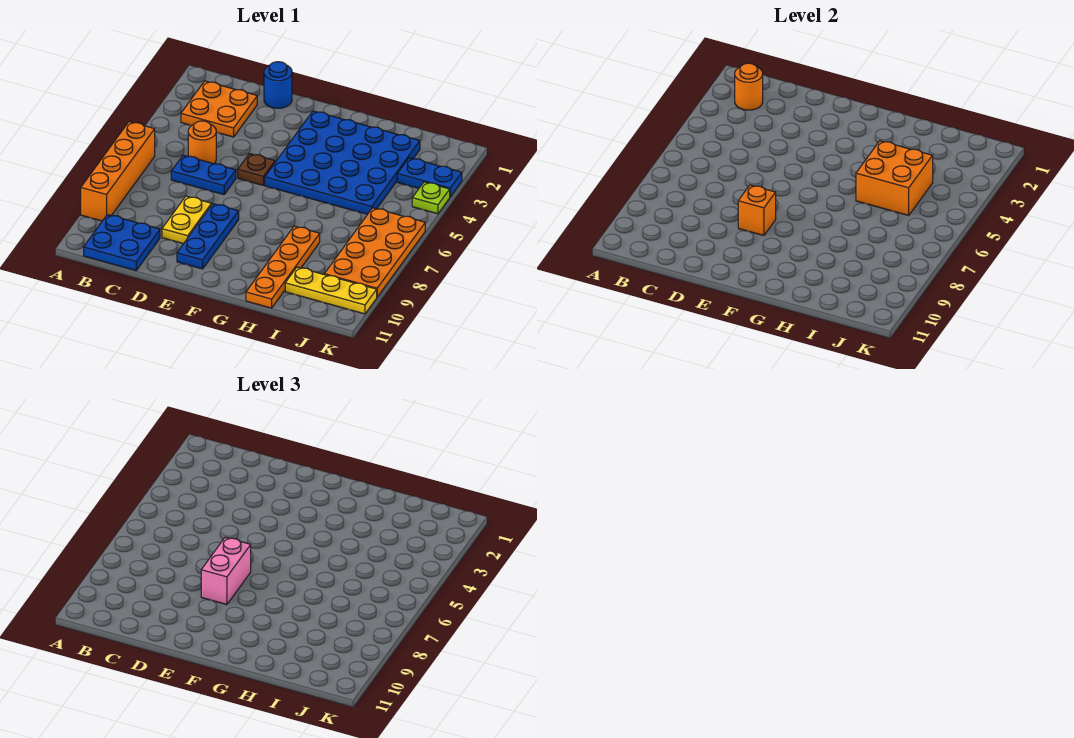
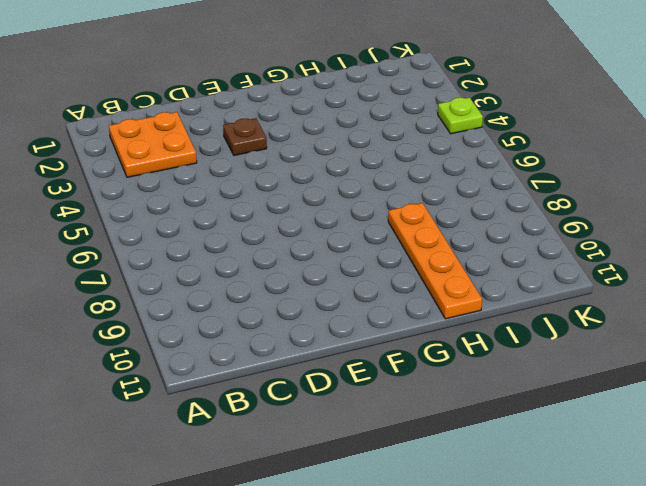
brown 1x1 plate [223,118,267,155] -> brown 1x1 plate moved to [238,154,275,185]
none -> orange 1x4 brick [81,122,155,221]
none -> blue 2x2 plate [84,215,160,271]
none -> orange 1x1 round brick [188,121,216,164]

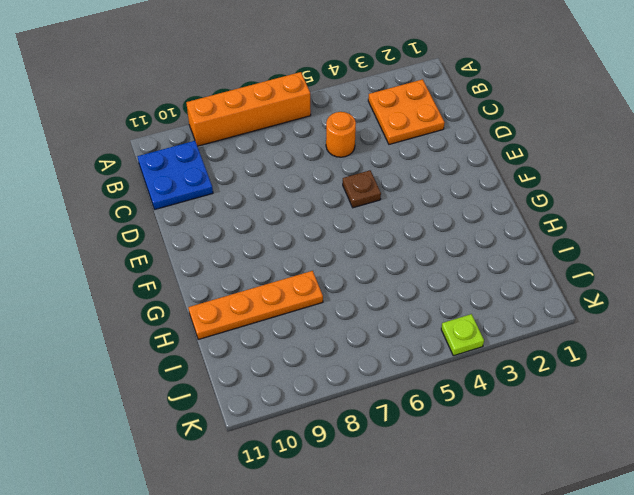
none -> blue 1x2 plate [171,155,236,195]
none -> blue 1x1 round brick [264,62,292,108]
none -> yellow 1x2 plate [162,196,212,244]

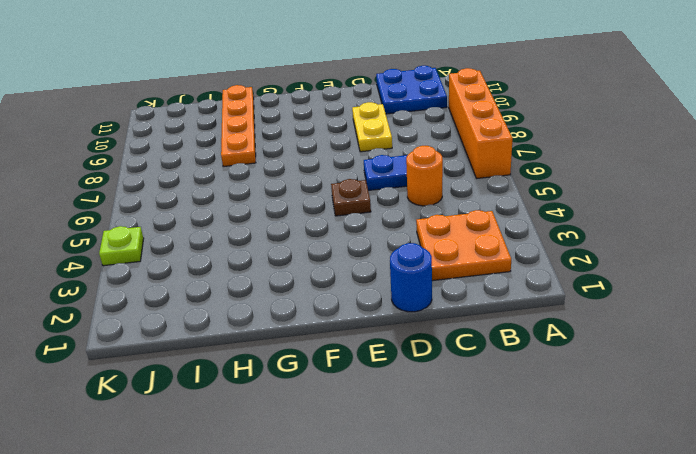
none -> blue 1x3 plate [177,204,239,269]
none -> blue 4x4 plate [265,111,420,214]
none -> yellow 1x3 plate [285,267,377,314]

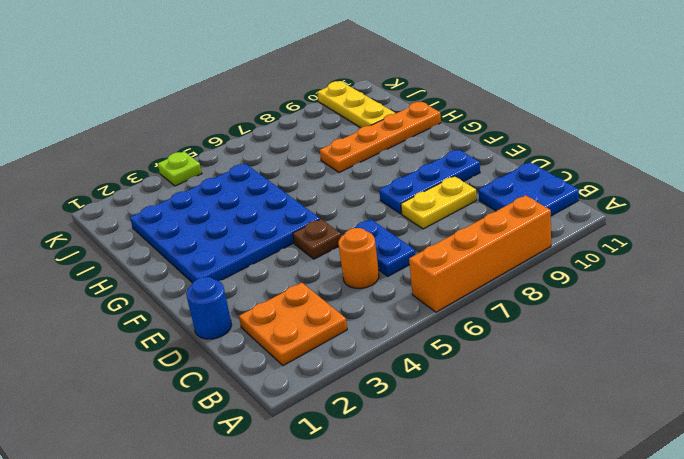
none -> blue 1x2 plate [397,158,462,197]
none -> orange 2x4 plate [324,208,425,297]
none -> orange 1x1 round brick [735,63,763,110]

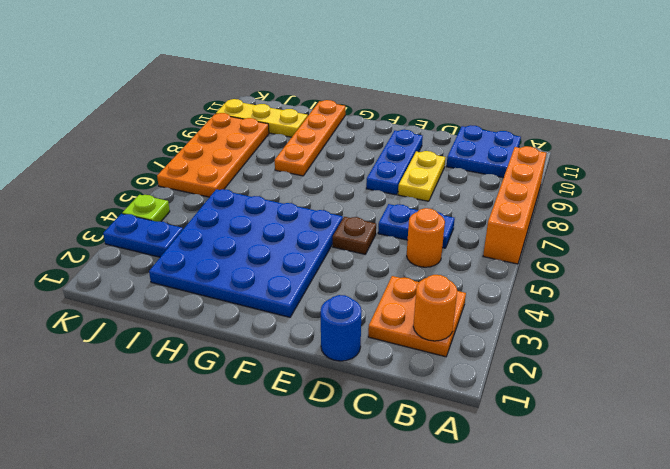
none -> orange 1x1 brick [738,185,776,236]
none -> orange 2x2 brick [856,141,933,215]
none -> pink 1x2 brick [201,537,251,605]

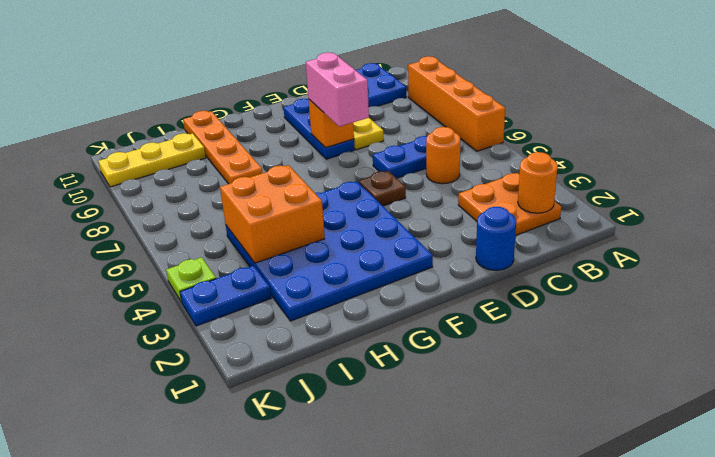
none -> orange 2x4 plate [324,208,425,297]

